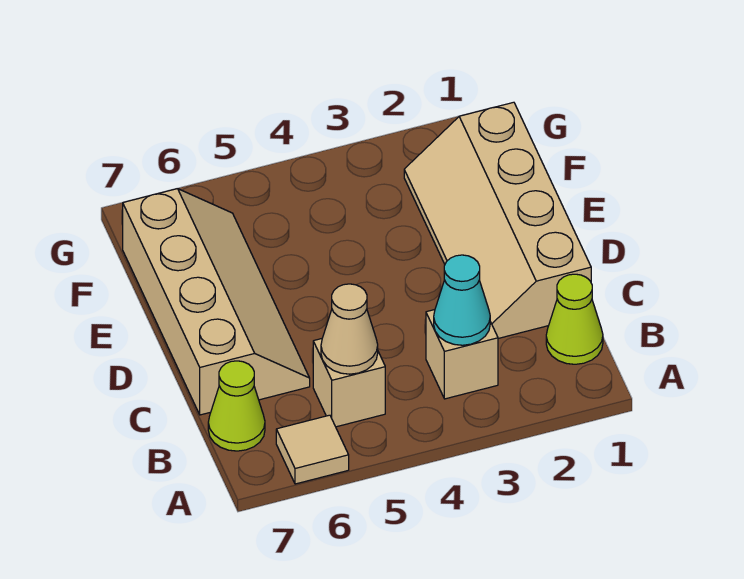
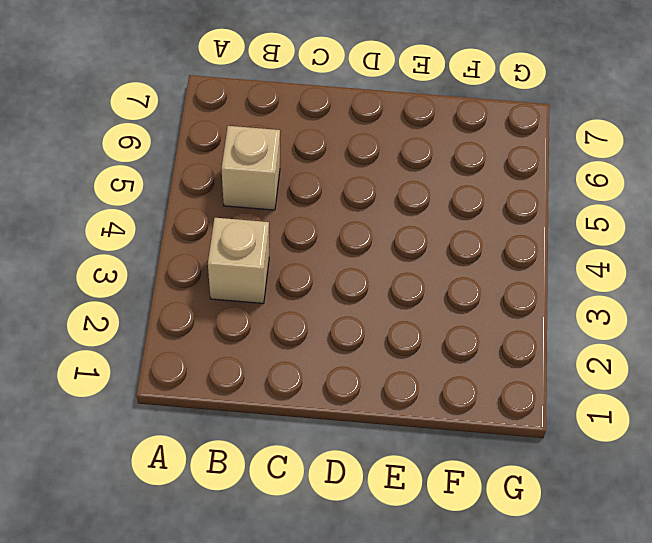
none -> tan 1x1 tile [276,415,349,484]
none -> lime 1x1 cone [546,274,603,364]

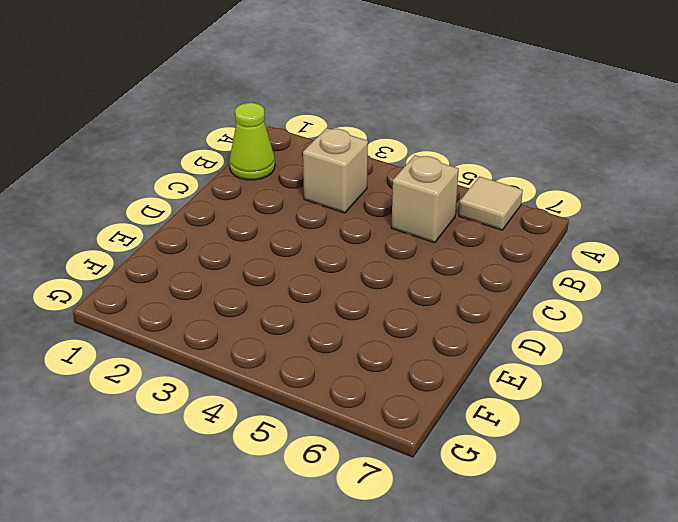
none -> lime 1x1 cone [208,361,265,451]
none -> tan 2x4 slope [404,102,591,338]

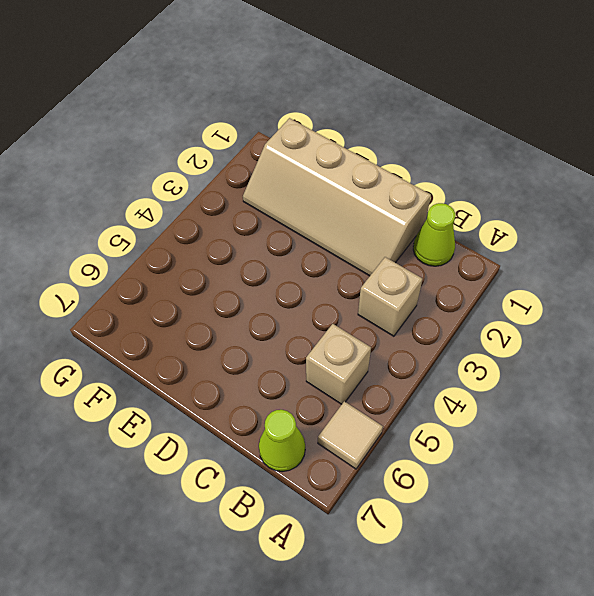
none -> tan 2x4 slope [123,189,310,415]
none -> cyan 1x1 cone [434,255,490,345]

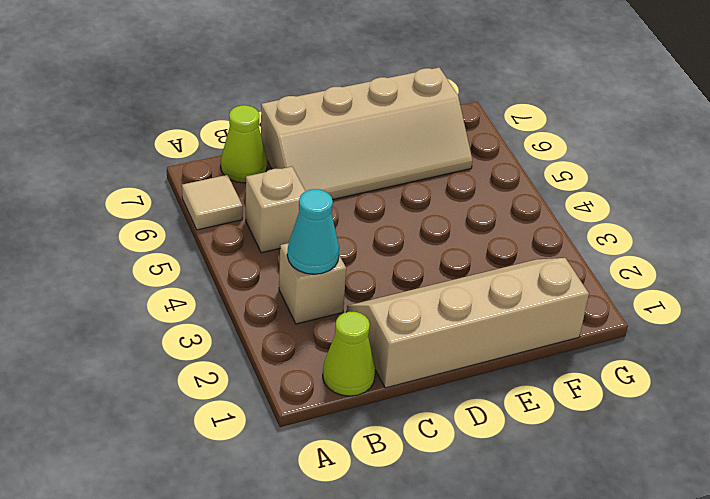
none -> tan 1x1 cone [321,284,378,374]

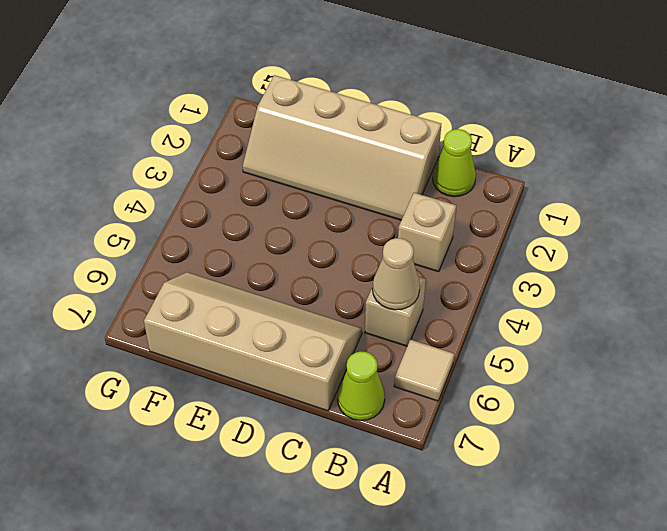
none -> cyan 1x1 cone [434,255,490,345]

